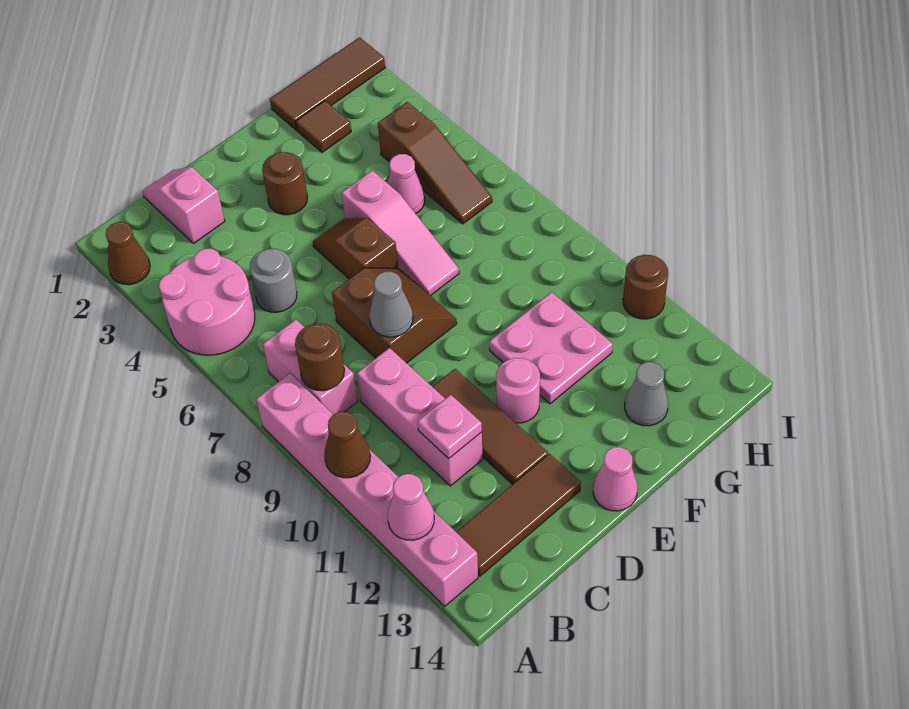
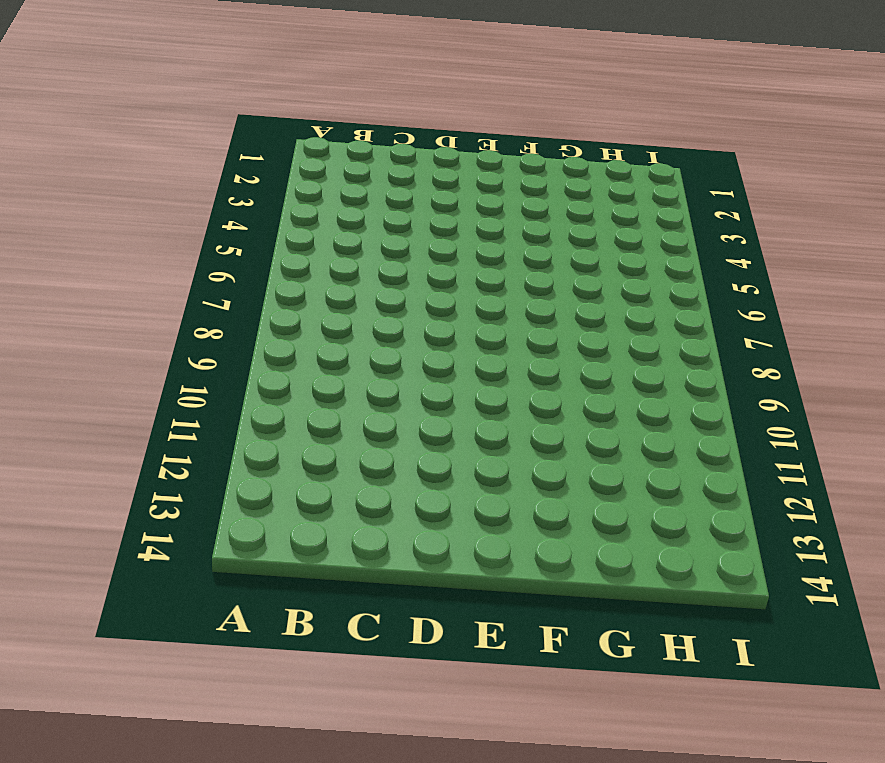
none -> brown 1x1 cone [106,222,150,285]
none -> pink 2x2 round brick [159,249,255,355]
none -> pink 1x6 brick [256,373,478,606]

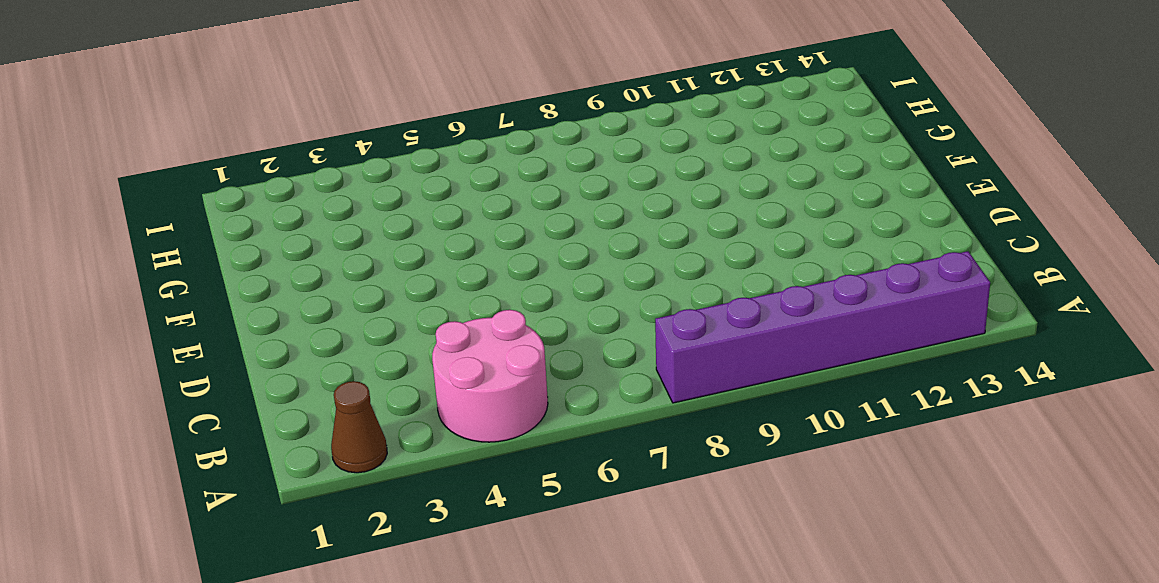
purple 1x6 brick [655,251,990,403] -> pink 1x6 brick [256,373,478,606]
none -> pink 1x2 brick [263,319,357,415]
none -> brown 1x3 tile [456,454,581,576]
none -> pink 1x2 slope [142,167,225,243]

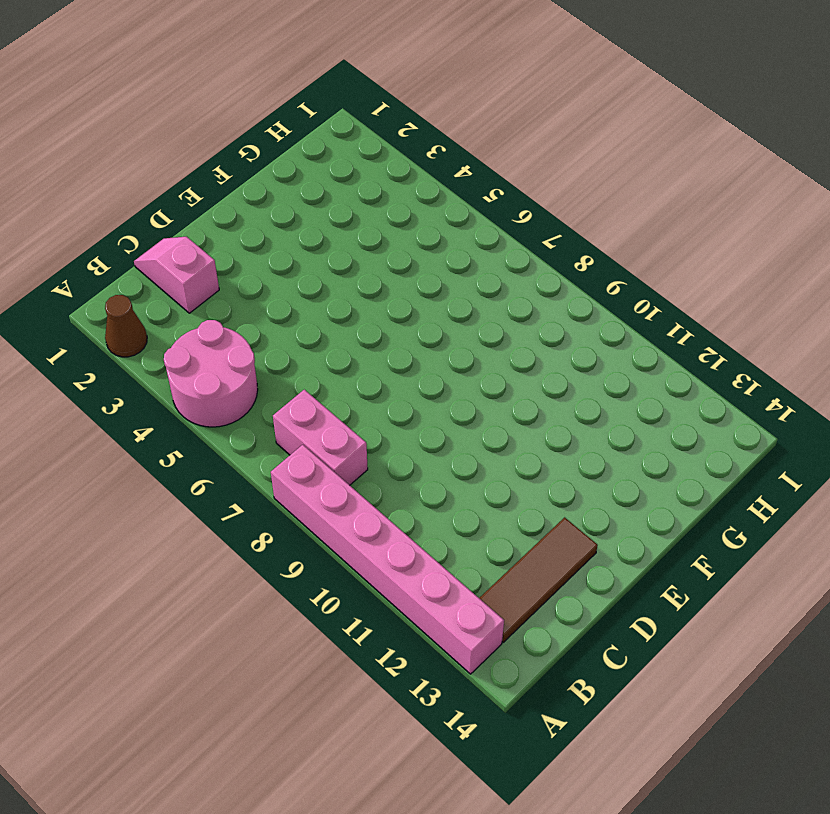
none -> grey 1x1 round brick [250,249,297,312]
none -> pink 1x3 brick [357,348,483,486]
none -> brown 2x2 slope [332,268,457,363]

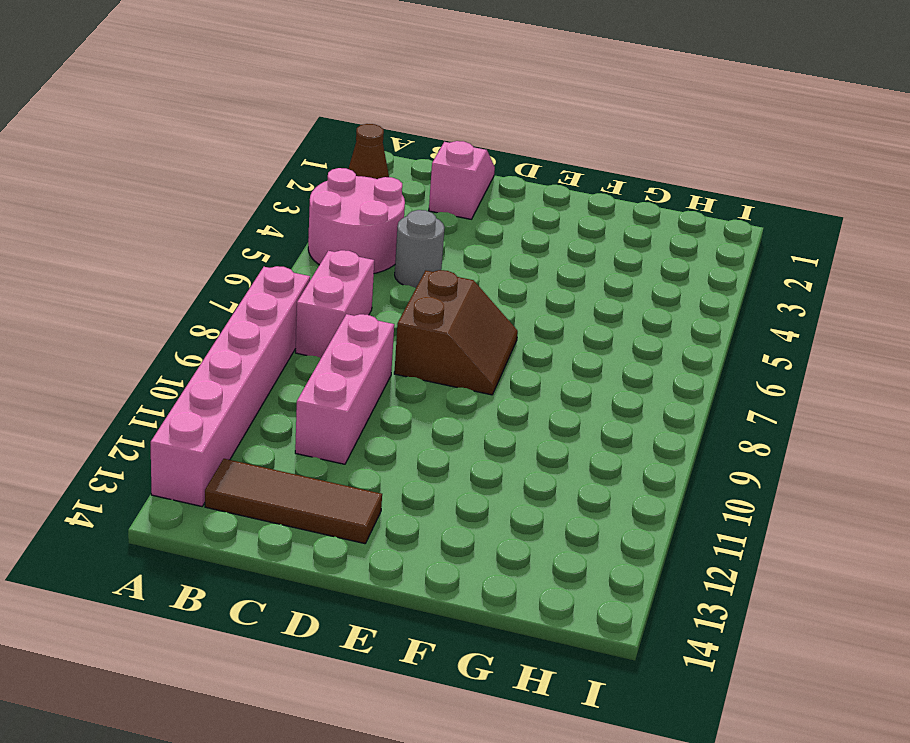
none -> brown 1x3 tile [432,369,548,484]
none -> brown 1x1 round brick [262,152,307,215]
none -> brown 1x2 slope [313,218,398,279]

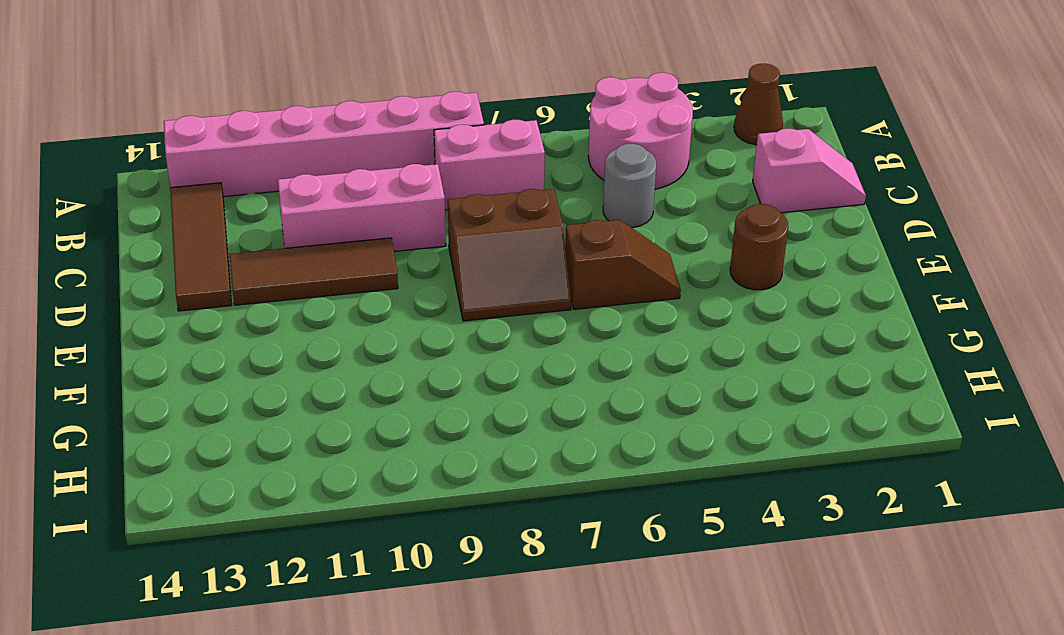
none -> pink 1x1 round brick [496,358,540,423]
none -> pink 1x1 cone [593,447,638,511]
none -> pink 1x3 slope [342,170,459,296]

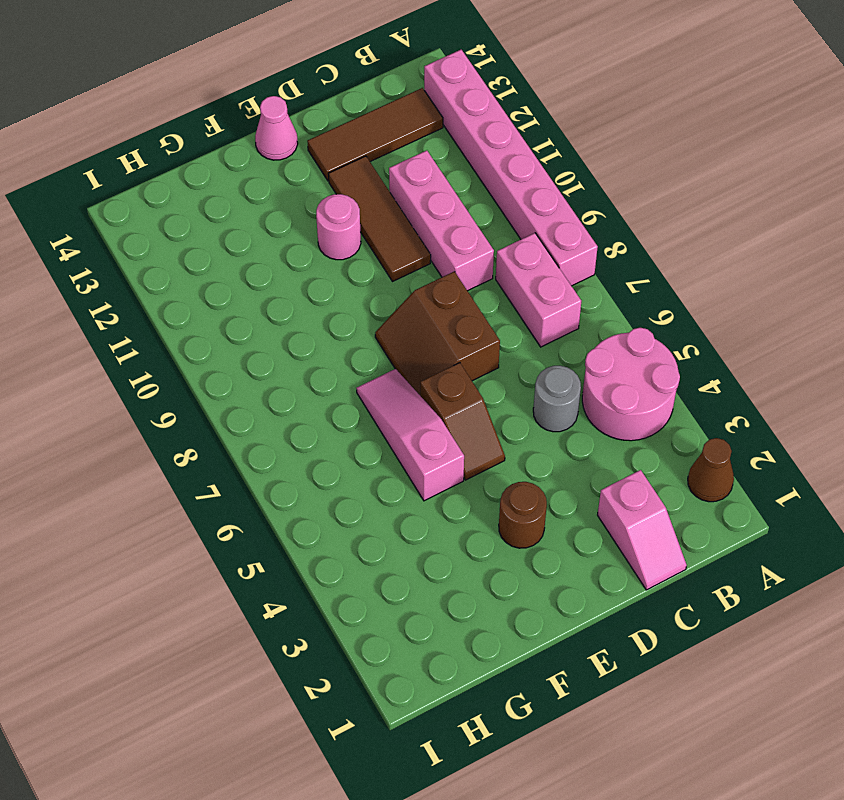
none -> pink 2x2 plate [489,292,613,404]
none -> brown 1x3 tile [270,37,385,130]
none -> brown 1x1 tile [296,101,351,152]

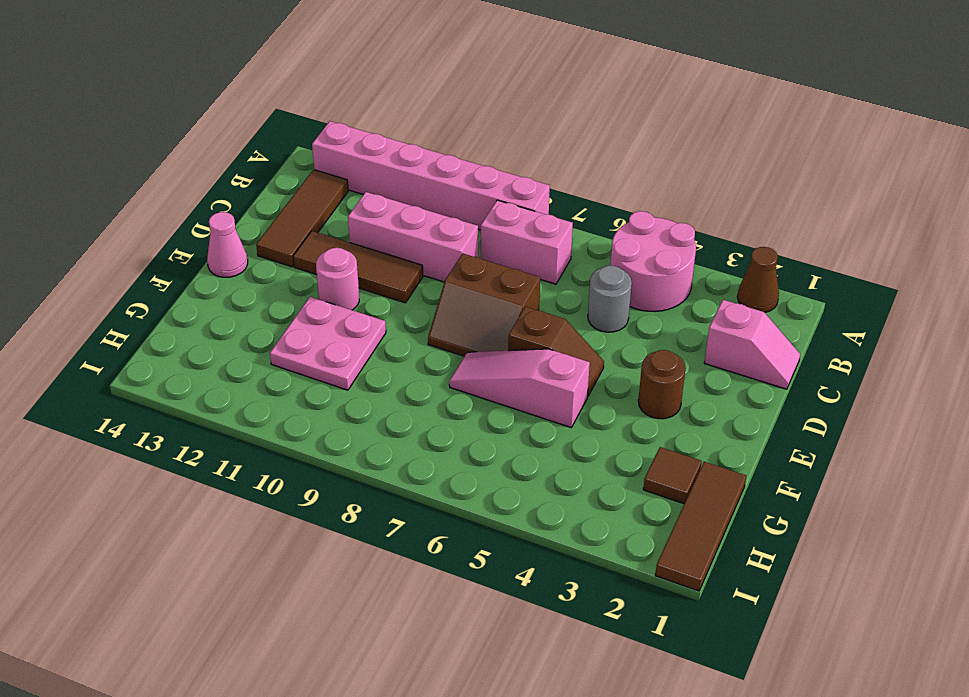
none -> pink 1x1 cone [388,154,425,213]
none -> grey 1x1 cone [625,362,668,426]
none -> brown 1x3 slope [378,102,492,224]

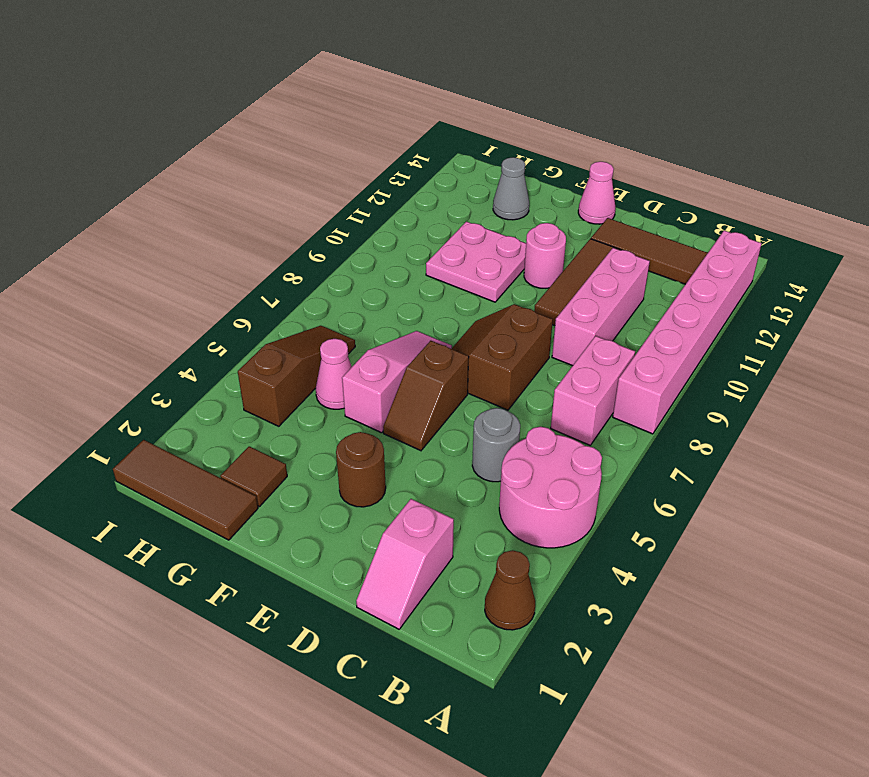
none -> brown 1x1 round brick [623,255,668,319]
none -> brown 1x1 cone [324,412,370,478]
none -> pink 1x1 cone [388,474,434,540]

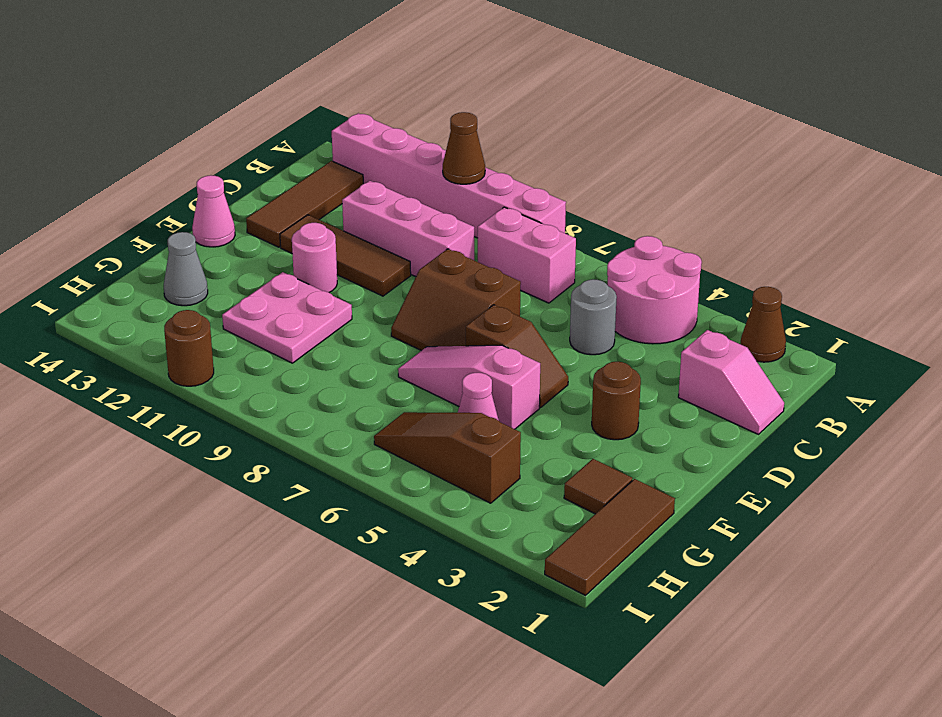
none -> pink 1x1 cone [388,474,434,540]
none -> brown 1x1 round brick [295,323,344,391]
none -> pink 1x1 plate [418,395,482,459]

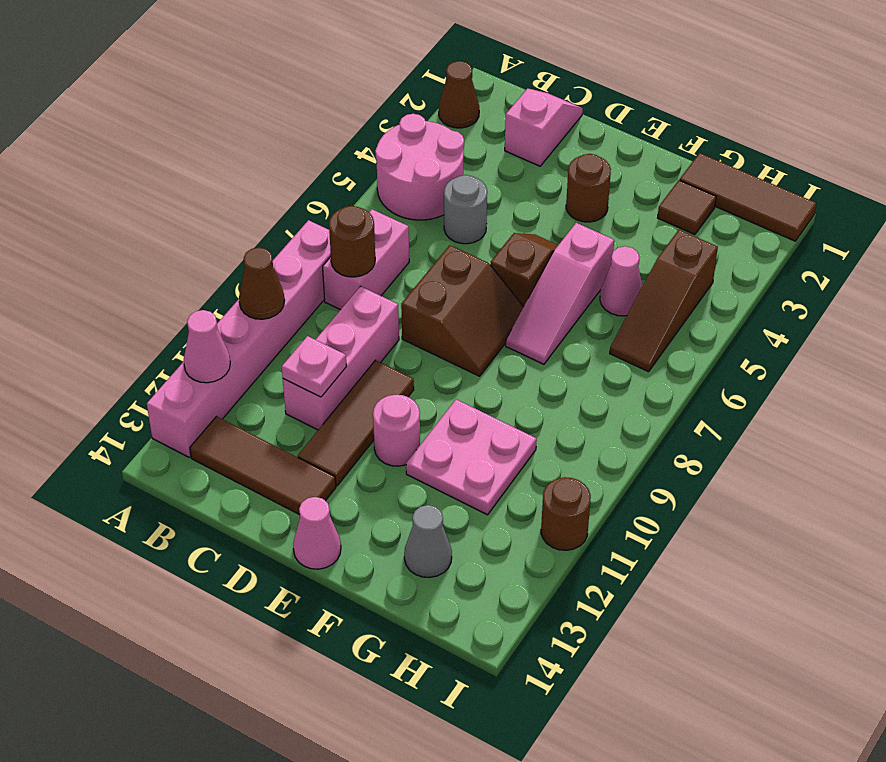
none -> grey 1x1 cone [369,272,413,337]

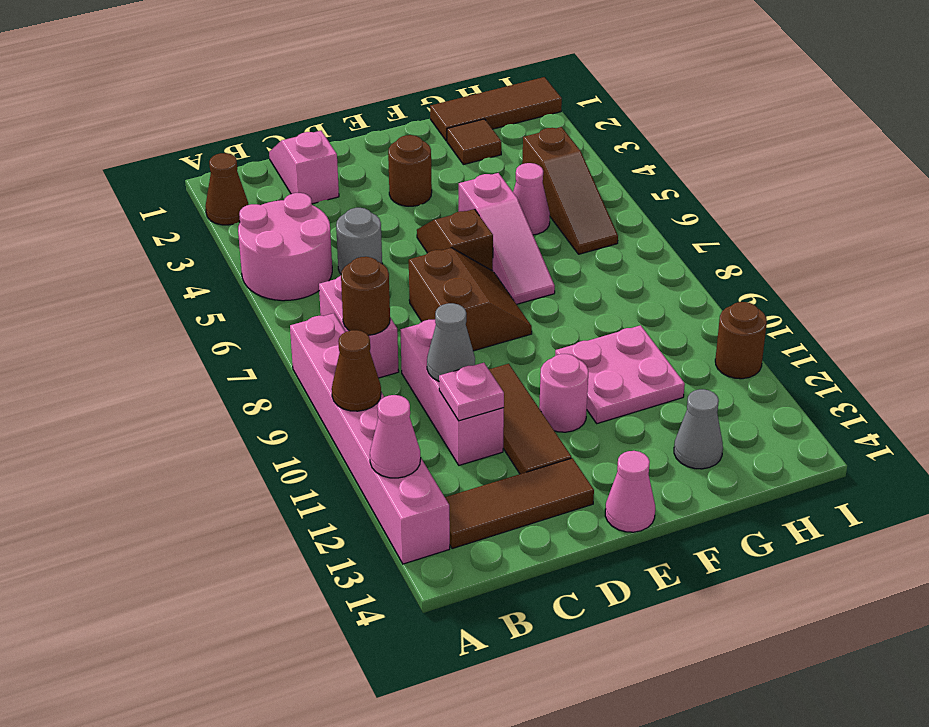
grey 1x1 cone [427,303,475,381] -> grey 1x1 cone moved to [369,272,413,337]

